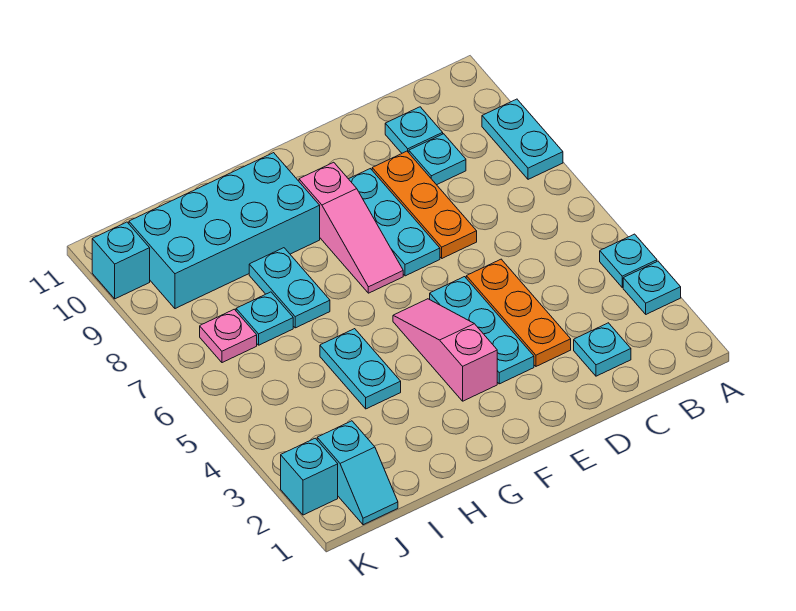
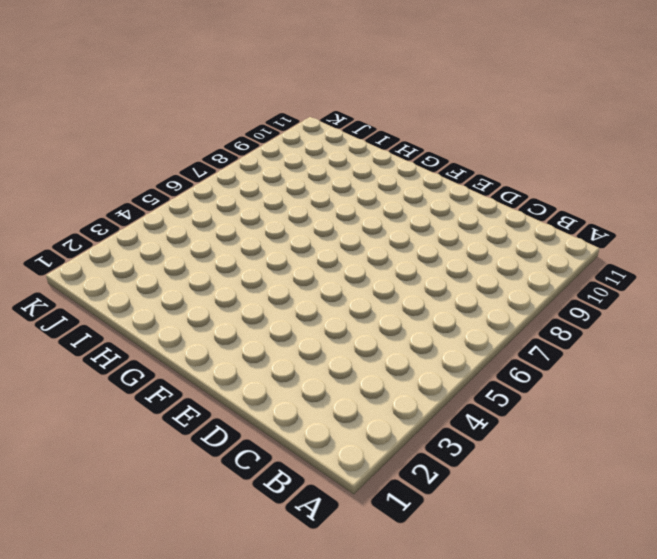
none -> cyan 1x1 plate [623,261,681,314]
none -> cyan 1x1 plate [600,234,657,287]
none -> cyan 1x2 plate [482,99,563,179]

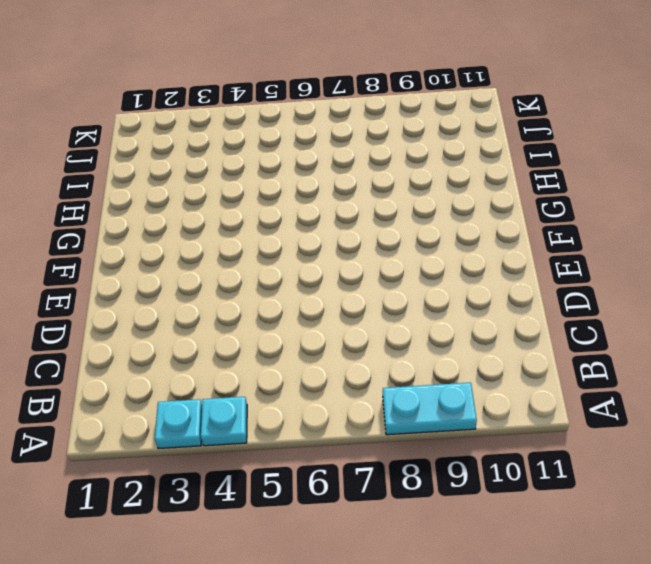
none -> cyan 1x1 plate [574,323,631,376]
none -> cyan 1x1 plate [409,134,466,185]
none -> cyan 1x1 plate [385,107,443,153]

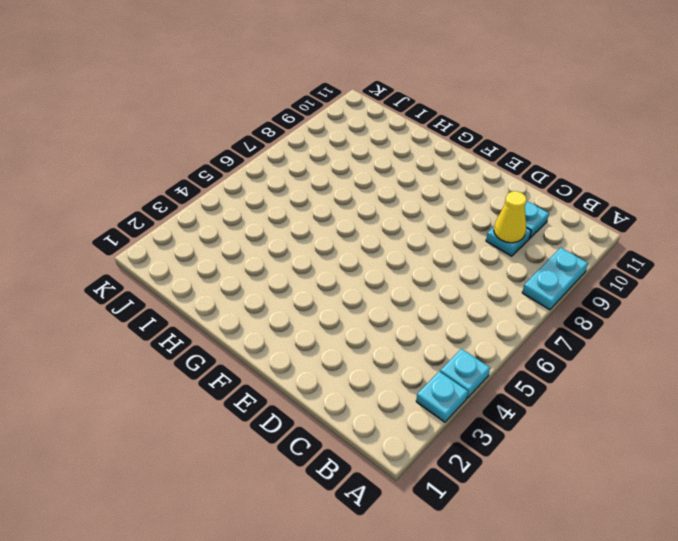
yellow 1x1 cone [494,191,527,243] -> none
none -> cyan 1x1 plate [574,323,631,376]
none -> orange 1x3 plate [466,259,571,366]
none -> orange 1x3 plate [372,151,477,258]

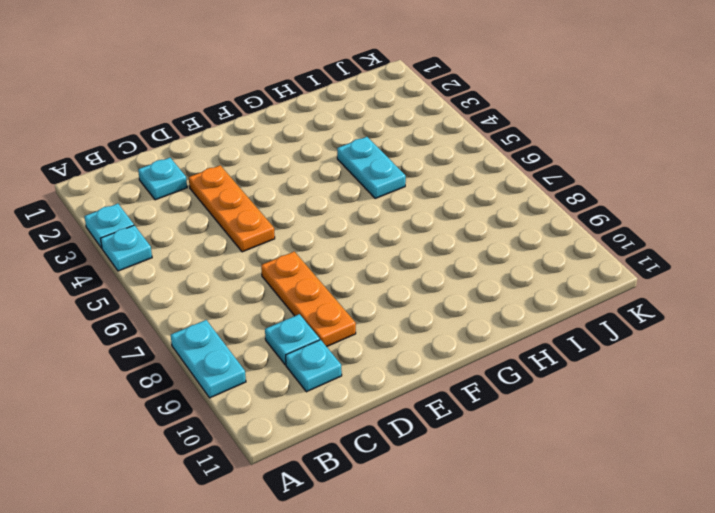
none -> cyan 1x3 plate [430,277,534,384]
none -> cyan 1x3 plate [349,169,440,276]
none -> pink 1x3 slope [393,299,497,401]

